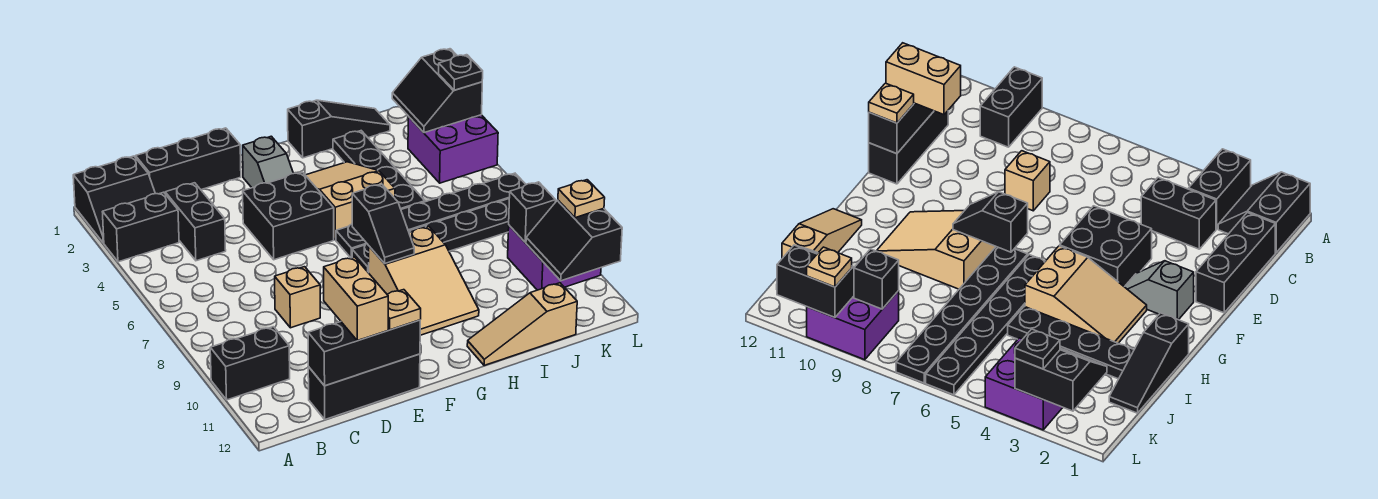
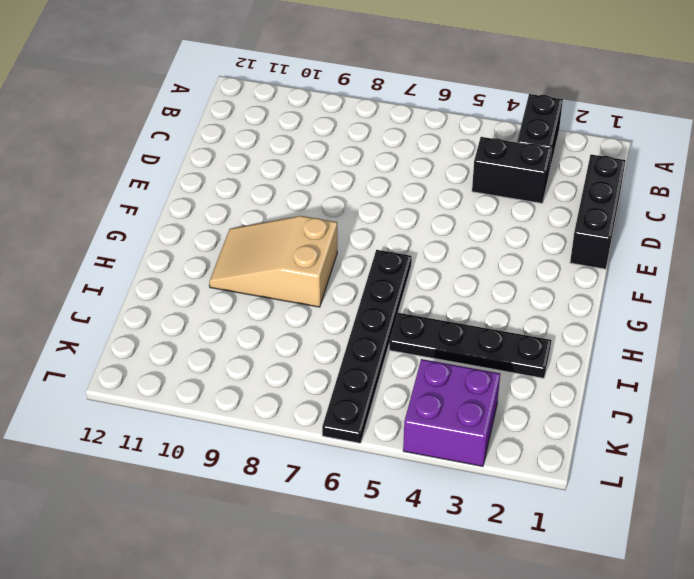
none -> black 2x2 slope [73,156,155,243]
none -> black 1x2 brick [210,327,290,400]
none -> black 1x3 brick [308,354,420,419]

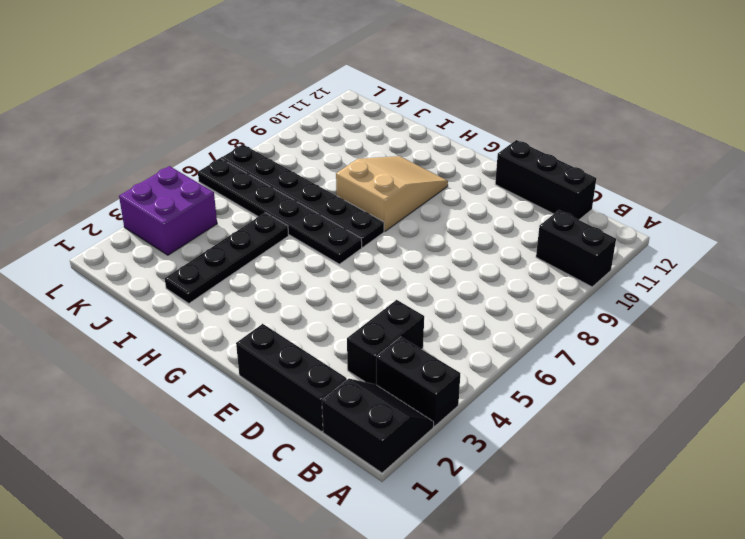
none -> tan 1x1 brick [275,267,320,328]
none -> black 2x2 brick [243,172,334,260]
none -> grey 1x2 slope [243,136,294,188]

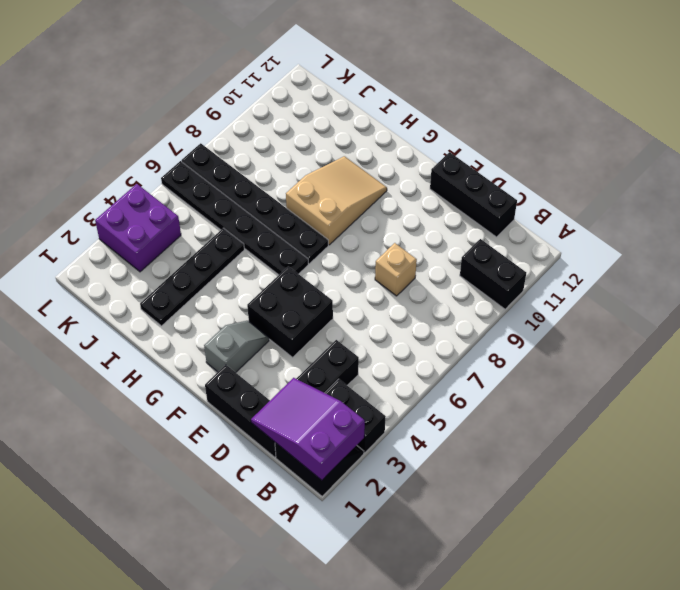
purple 2x3 slope [251,378,365,480] -> none
none -> tan 2x3 slope [306,162,395,240]
none -> black 1x3 slope [288,100,390,158]
none -> tan 1x3 slope [467,283,577,366]

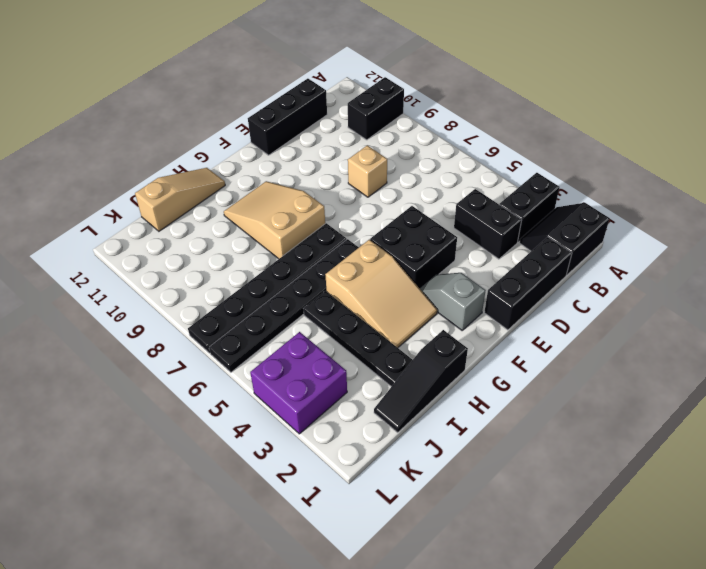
none -> purple 2x2 brick [508,226,601,290]
none -> black 1x3 brick [308,320,420,386]
none -> black 1x2 slope [352,184,414,264]

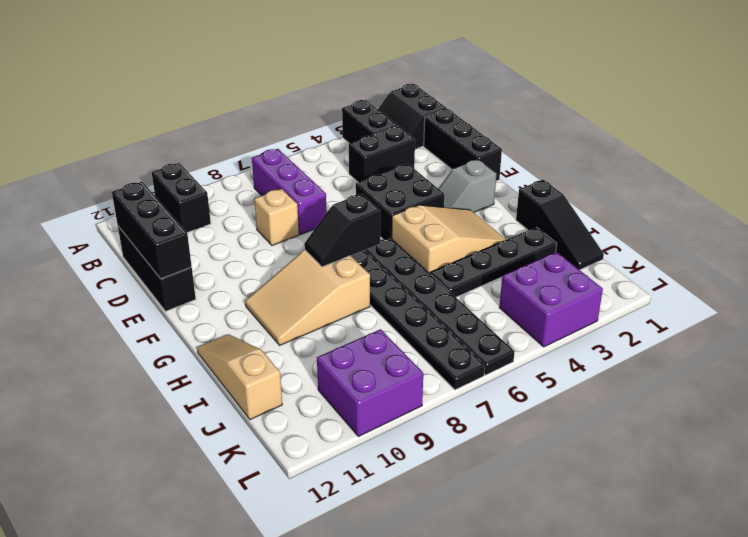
purple 1x3 brick [252,149,326,235] -> none
none -> black 2x2 slope [392,49,482,133]
none -> black 1x1 brick [509,182,556,242]
none -> black 2x2 slope [526,200,622,281]

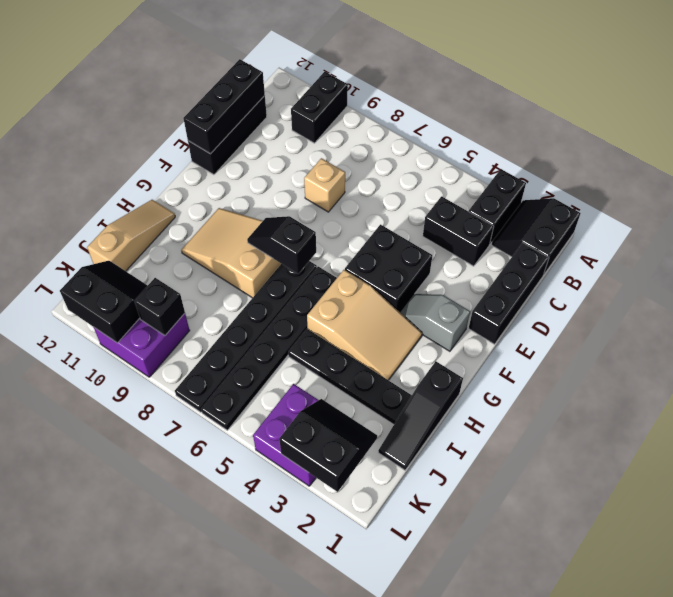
none -> tan 1x2 brick [324,257,388,340]
none -> tan 1x1 plate [387,290,421,330]
none -> black 1x1 plate [439,55,483,90]

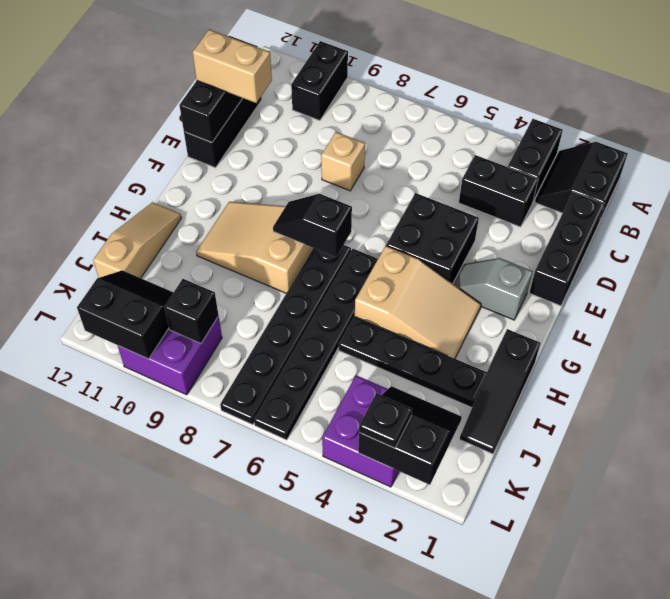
none -> tan 1x1 plate [387,290,421,330]
none -> tan 1x1 plate [558,180,605,218]

